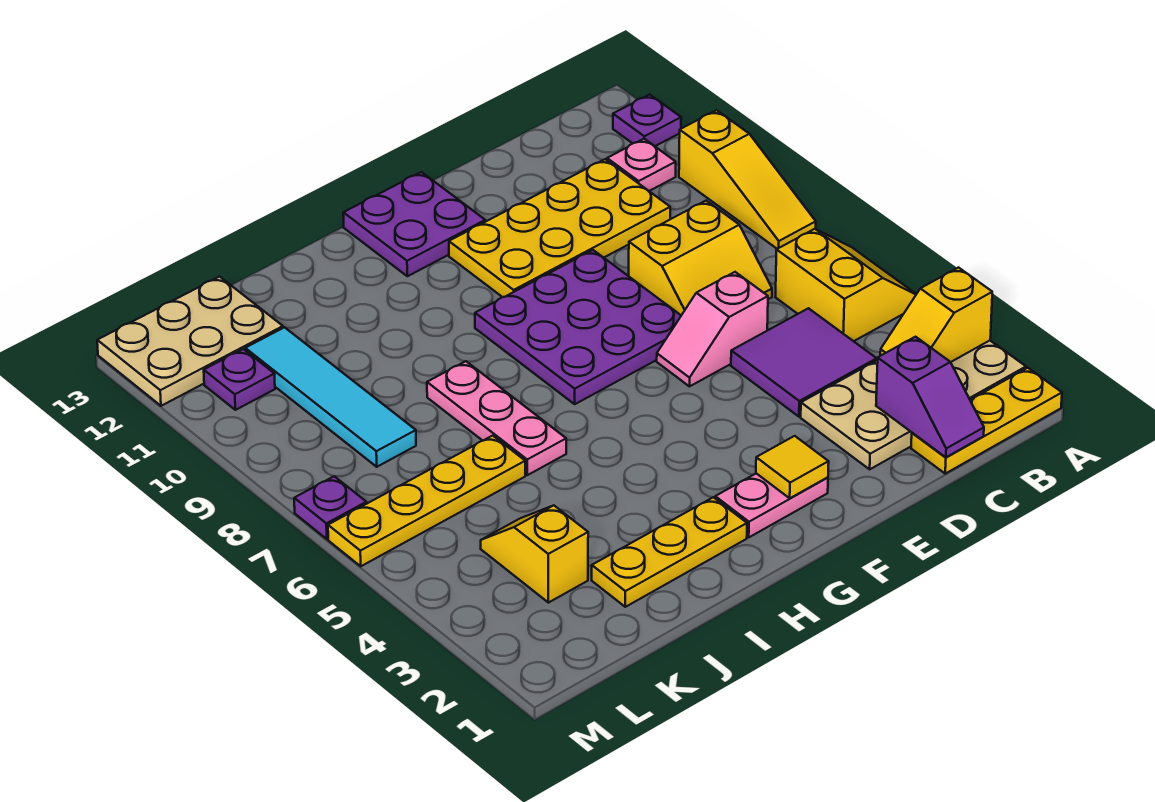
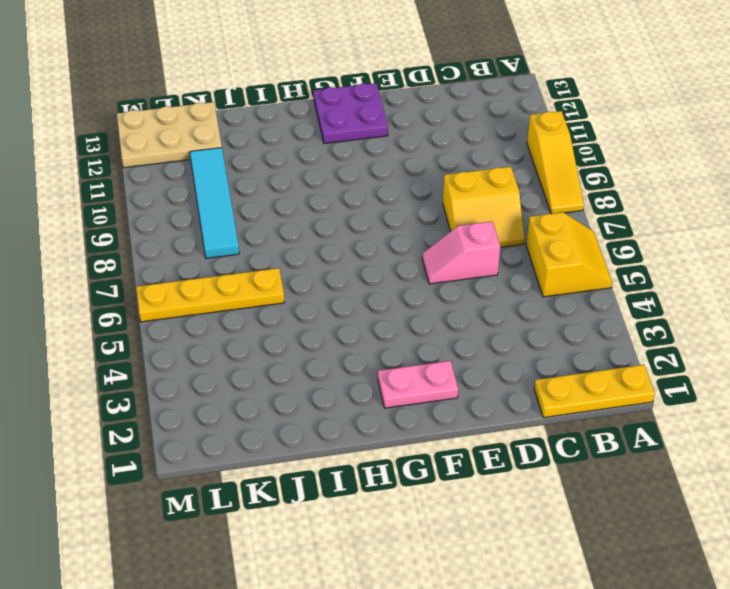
none -> tan 2x4 plate [801,341,1026,469]
none -> purple 1x1 plate [613,94,681,146]
none -> pink 1x1 plate [607,139,676,191]

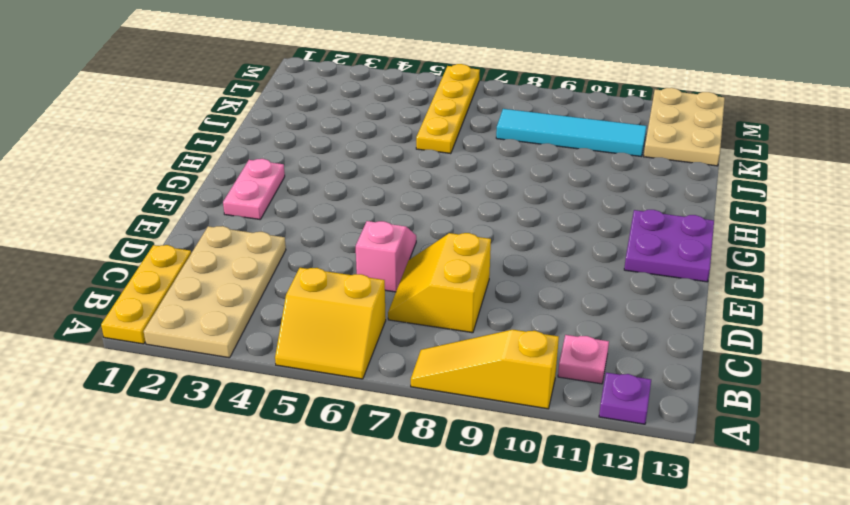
none -> purple 2x2 tile [731,308,877,417]
none -> yellow 2x4 plate [449,159,670,297]
none -> purple 3x3 plate [475,250,681,404]

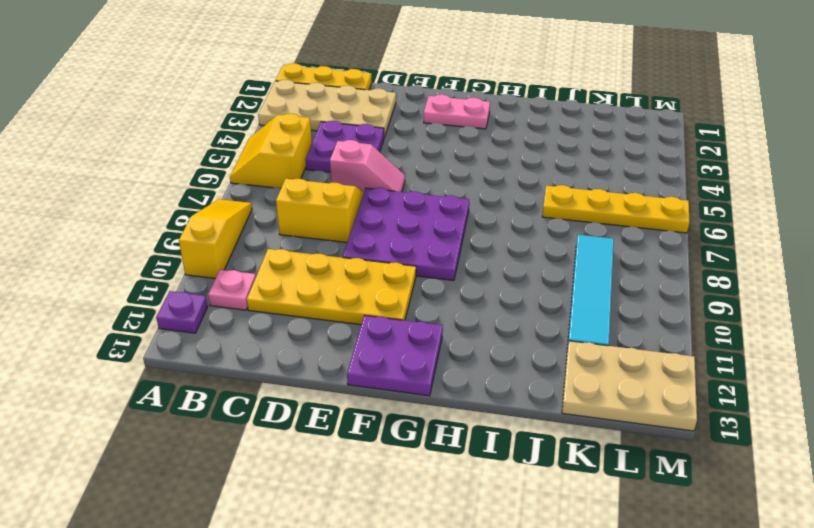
purple 2x2 plate [305,121,384,172] -> purple 2x2 tile [731,308,877,417]
none -> yellow 1x3 plate [592,497,747,607]
none -> pink 1x3 plate [427,361,566,475]
none -> yellow 1x2 slope [481,505,588,603]

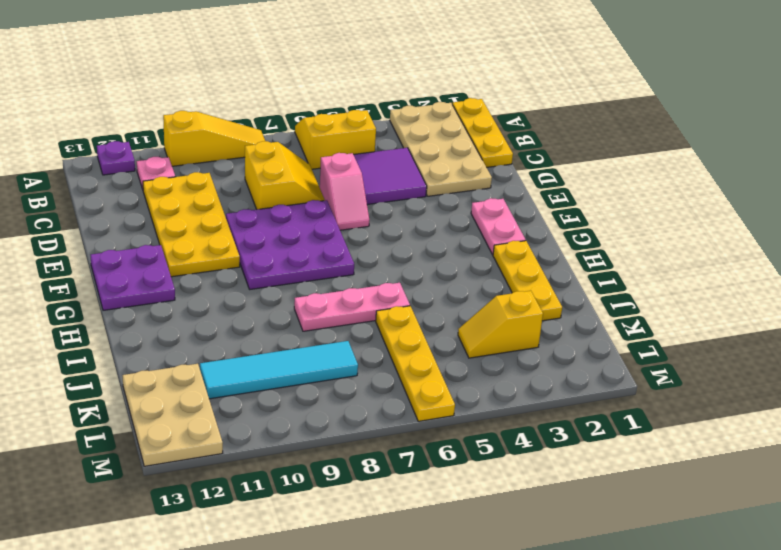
none -> purple 1x1 plate [204,349,275,410]
none -> purple 1x1 plate [294,476,366,539]
none -> yellow 1x2 slope [880,268,992,362]

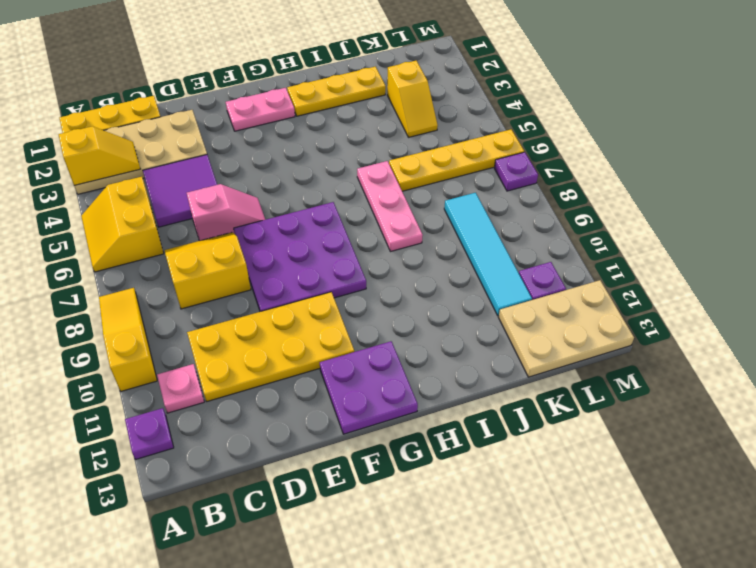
none -> purple 1x2 slope [876,337,984,457]
none -> yellow 1x1 tile [756,436,829,498]

